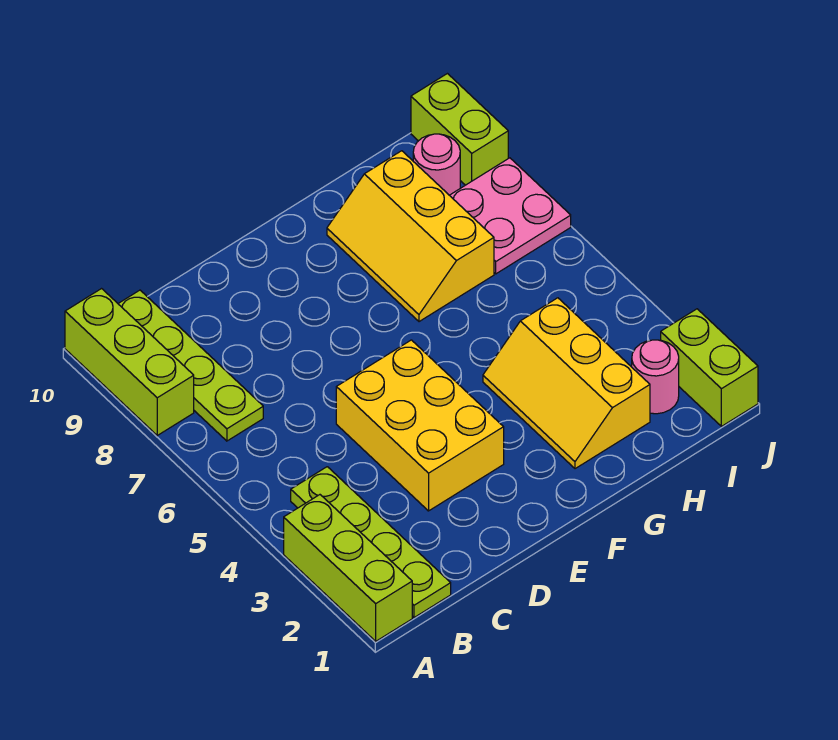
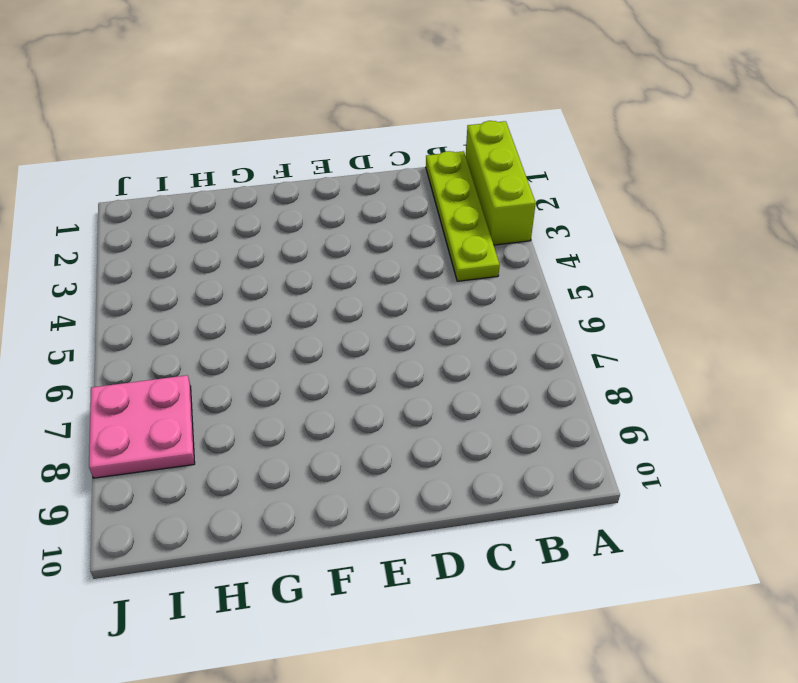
none -> lime 1x3 brick [65,289,194,435]
none -> lime 1x4 plate [118,290,263,441]
none -> yellow 2x3 brick [336,340,504,511]

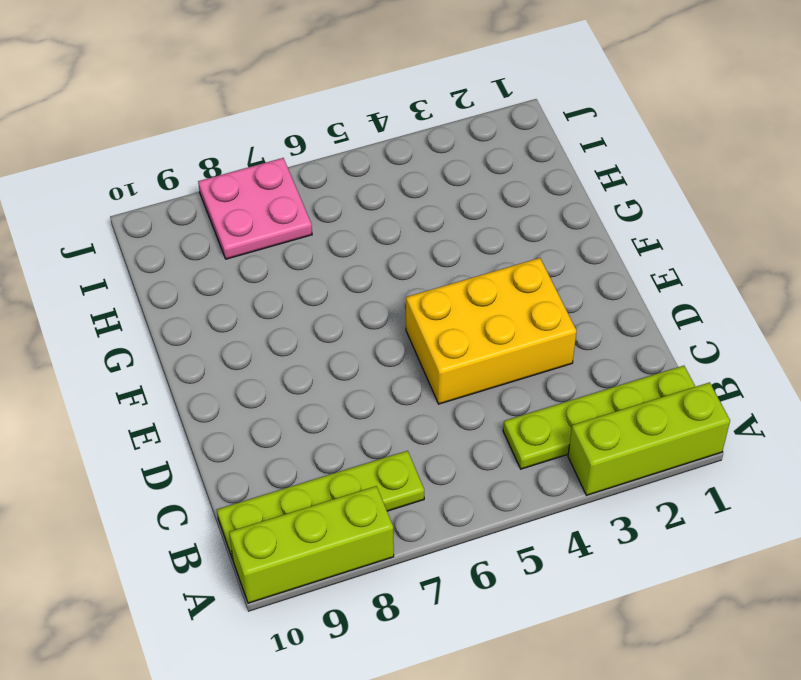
none -> yellow 2x3 slope [483,298,650,469]
none -> yellow 2x3 slope [327,151,494,322]
none -> pink 1x1 round brick [632,340,679,414]

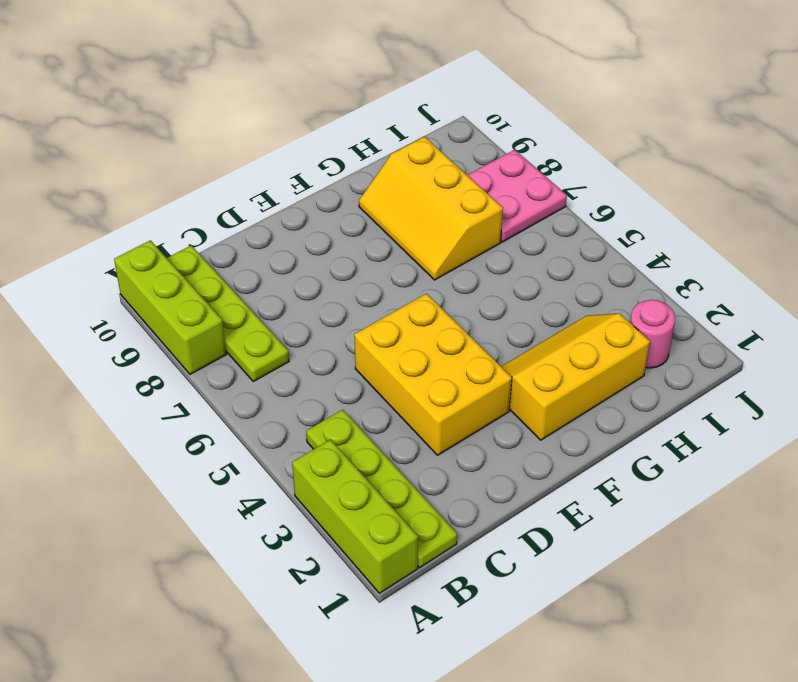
yellow 2x3 slope [501,313,650,440] -> yellow 2x3 slope turned to [483,298,650,469]
none -> pink 1x1 round brick [413,134,460,195]
none -> lime 1x2 brick [661,309,758,426]
none -> lime 1x2 brick [411,74,508,185]

